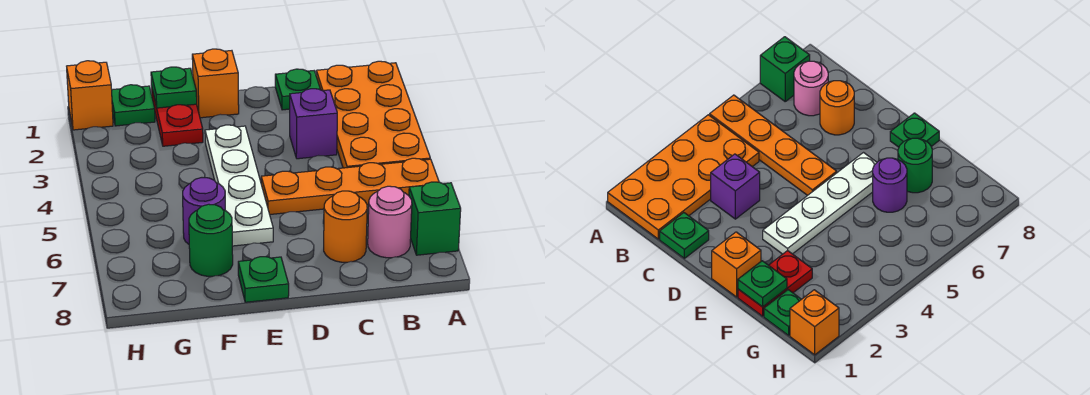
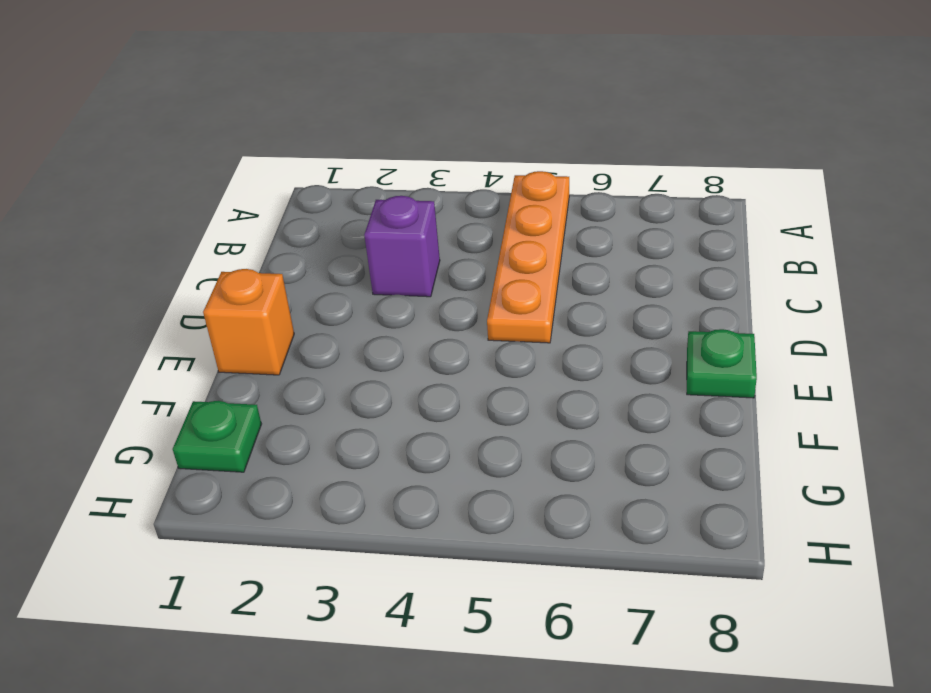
none -> orange 2x4 plate [316,61,430,168]
none -> green 1x1 brick [409,182,461,255]
none -> pink 1x1 round brick [368,186,412,258]

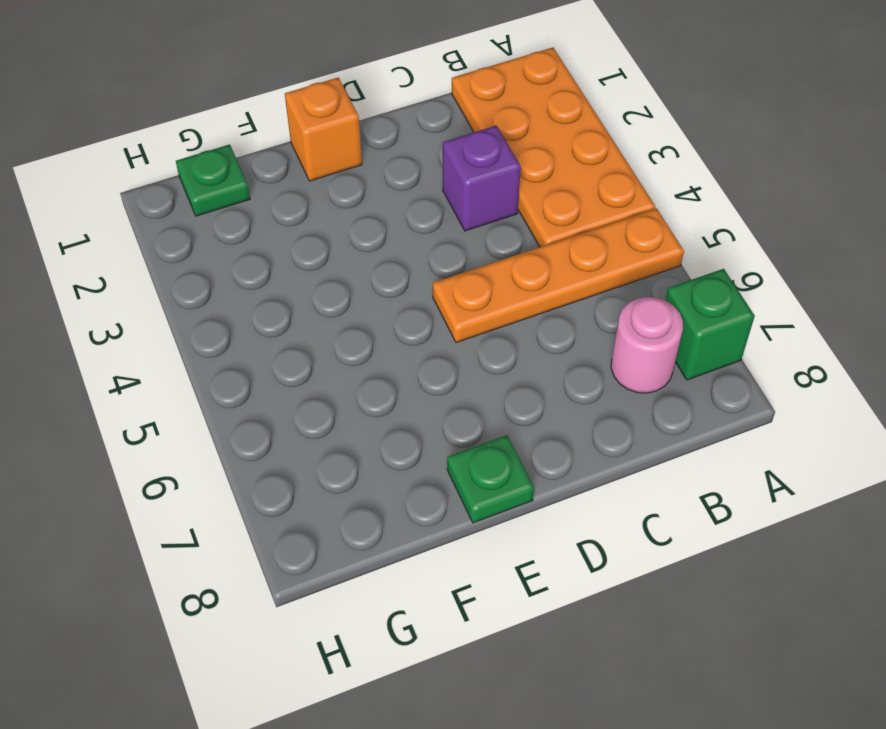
none -> green 1x1 plate [275,69,320,110]
none -> orange 1x1 round brick [324,191,367,262]
none -> white 1x4 plate [205,125,273,246]

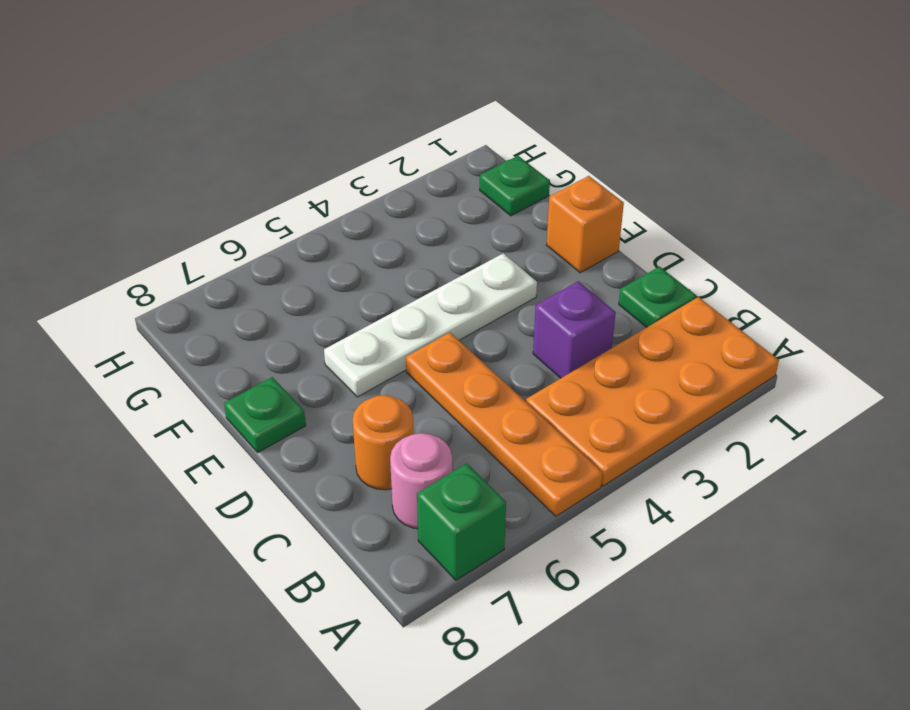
none -> red 1x2 plate [152,90,203,146]
none -> purple 1x1 round brick [183,178,225,244]
none -> green 1x1 round brick [189,204,233,276]

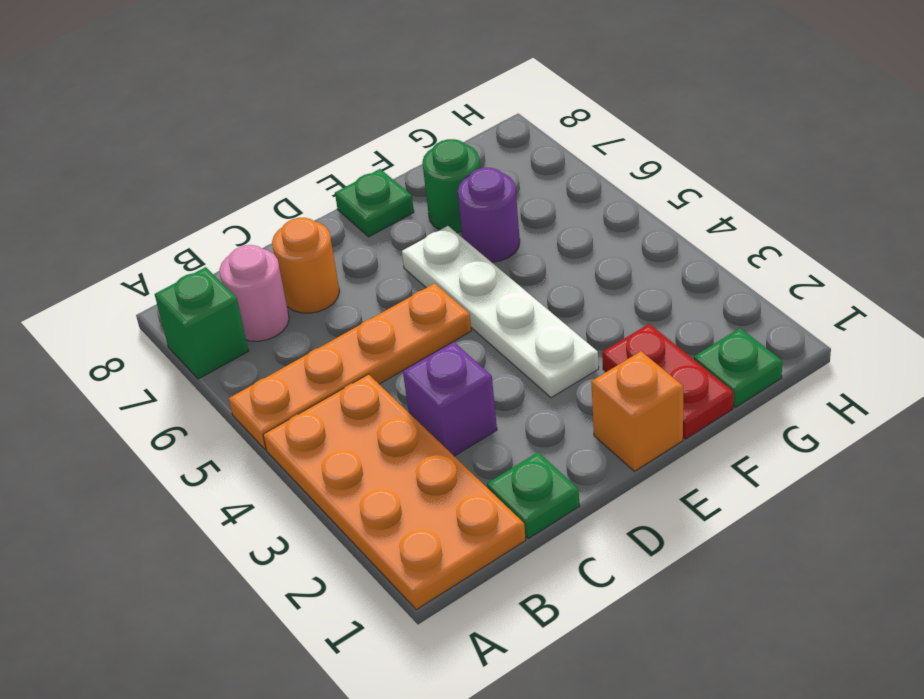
none -> orange 1x1 brick [67,61,113,130]
none -> green 1x1 plate [151,67,197,108]

